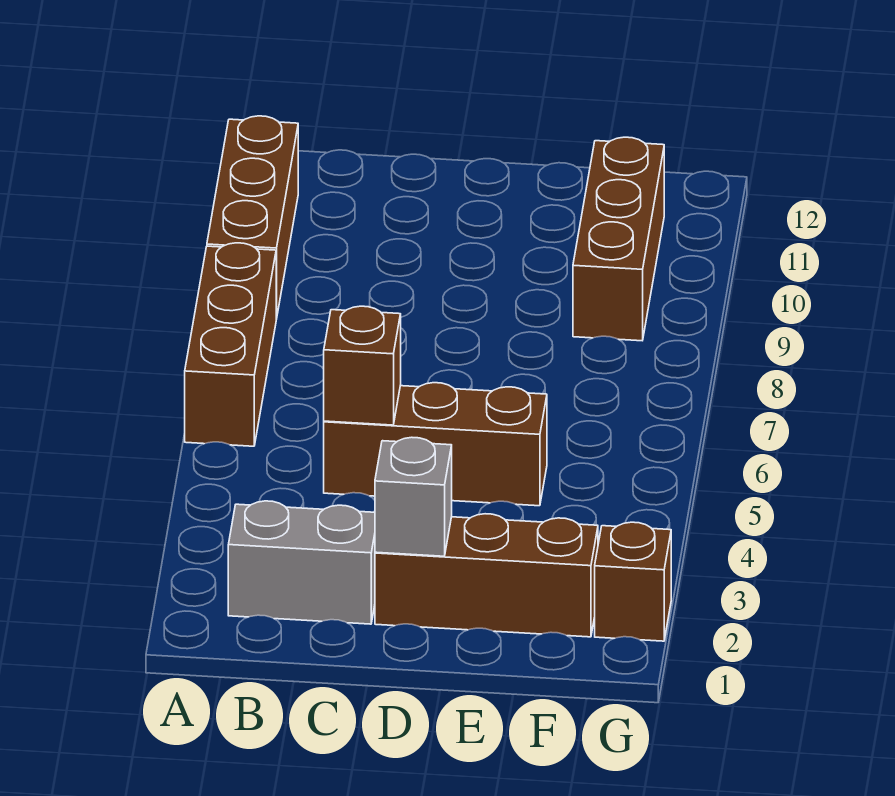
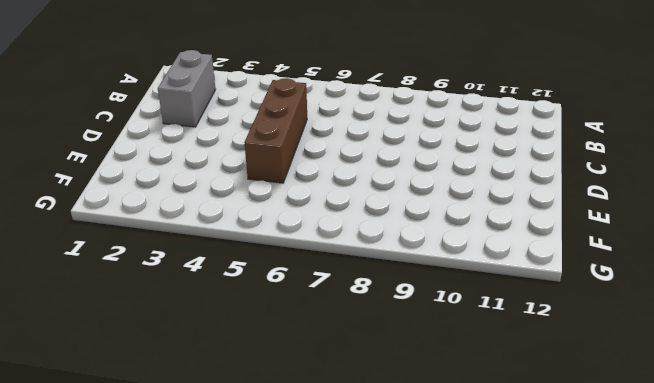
none -> brown 1x3 brick [185,243,276,446]
none -> brown 1x3 brick [207,116,298,319]

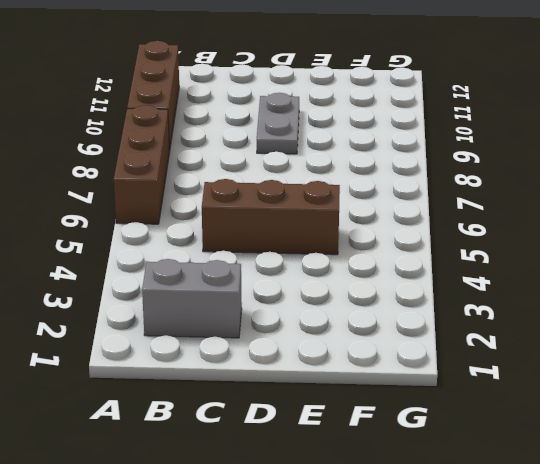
grey 1x2 plate [257,93,299,154] -> none
none -> brown 1x3 brick [375,514,598,637]
none -> brown 1x3 brick [573,137,664,341]

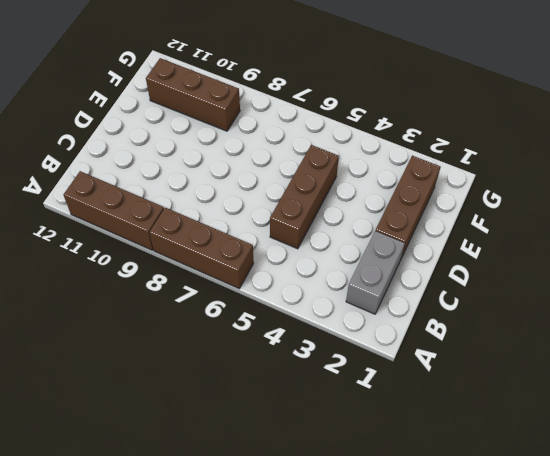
none -> brown 1x1 brick [595,522,671,641]
none -> brown 1x1 brick [324,306,401,425]

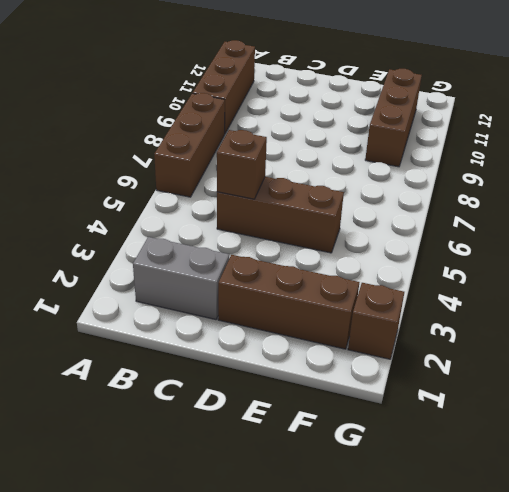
none -> grey 1x1 brick [375,437,452,556]

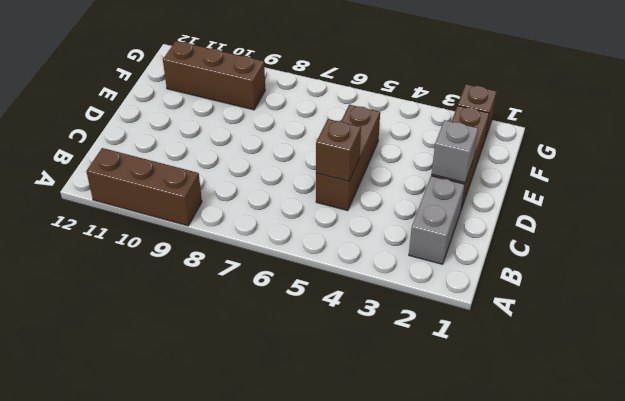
none -> brown 1x3 brick [185,243,276,446]

